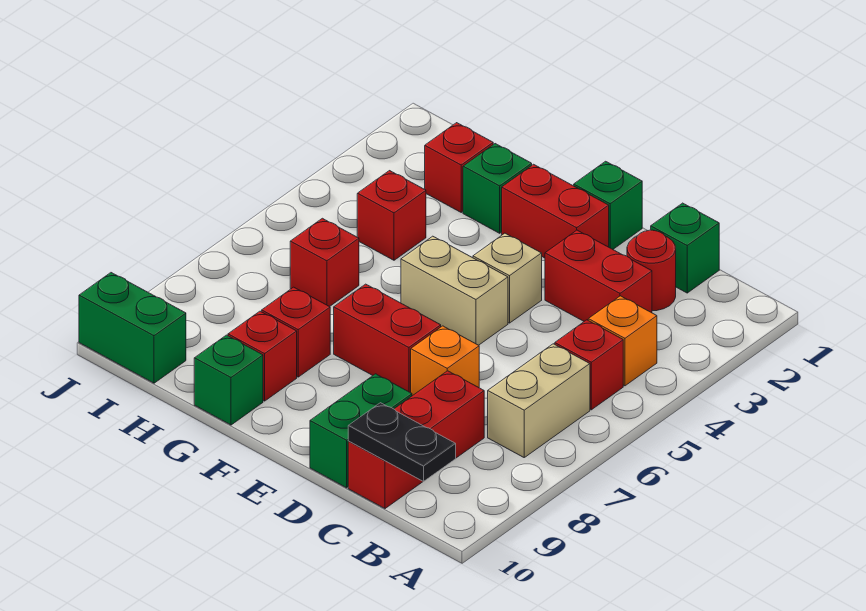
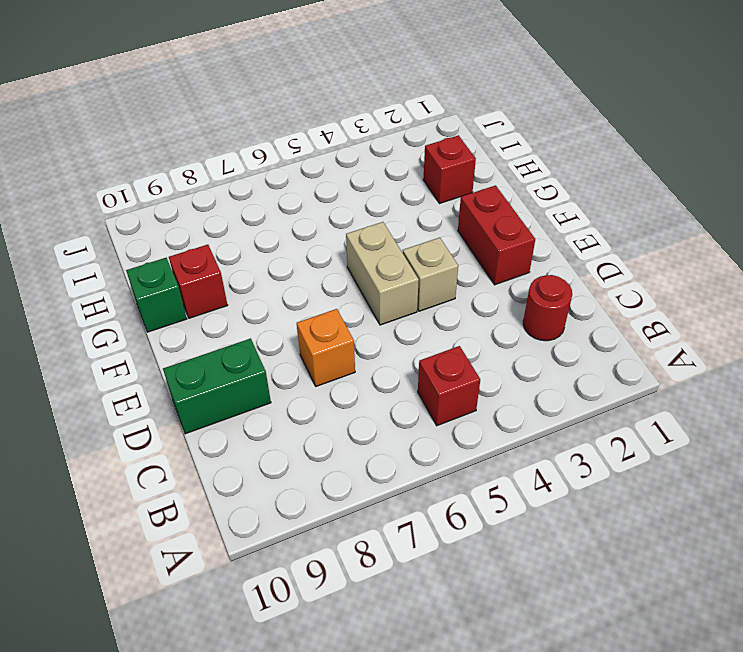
none -> orange 1x1 brick [588,296,657,386]
none -> tan 1x2 brick [488,344,590,457]
none -> green 1x1 brick [651,203,719,293]

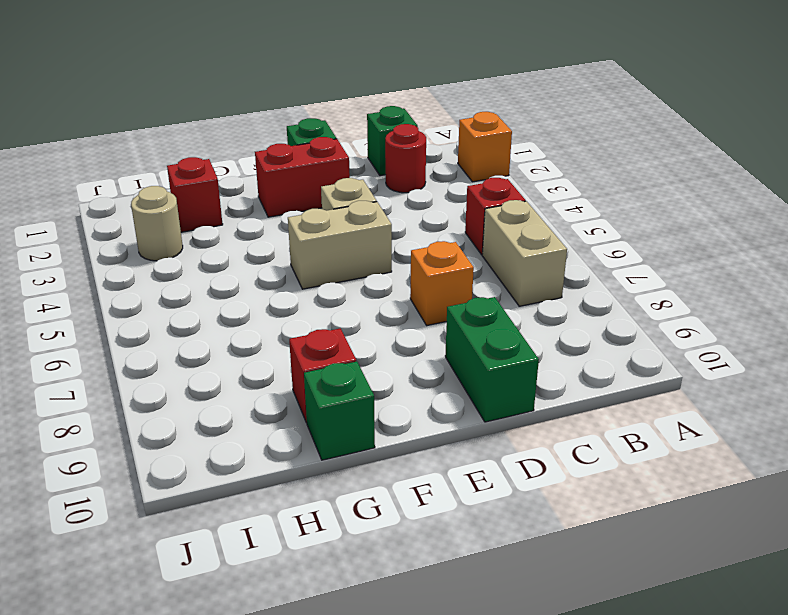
orange 1x1 brick [458,112,512,182] -> orange 1x1 brick moved to [588,296,657,386]
tan 1x1 round brick [131,186,183,261] -> none
none -> red 1x2 brick [545,230,652,321]
none -> red 1x3 brick [348,371,484,509]
none -> red 1x2 brick [334,284,441,393]

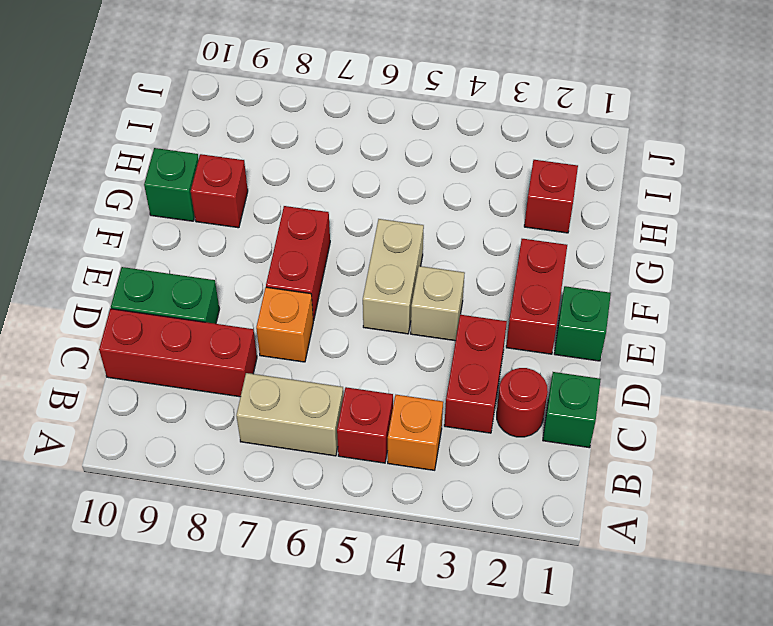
none -> green 1x1 brick [463,144,532,233]
none -> red 1x1 brick [262,287,330,377]
none -> red 1x1 brick [357,171,426,260]

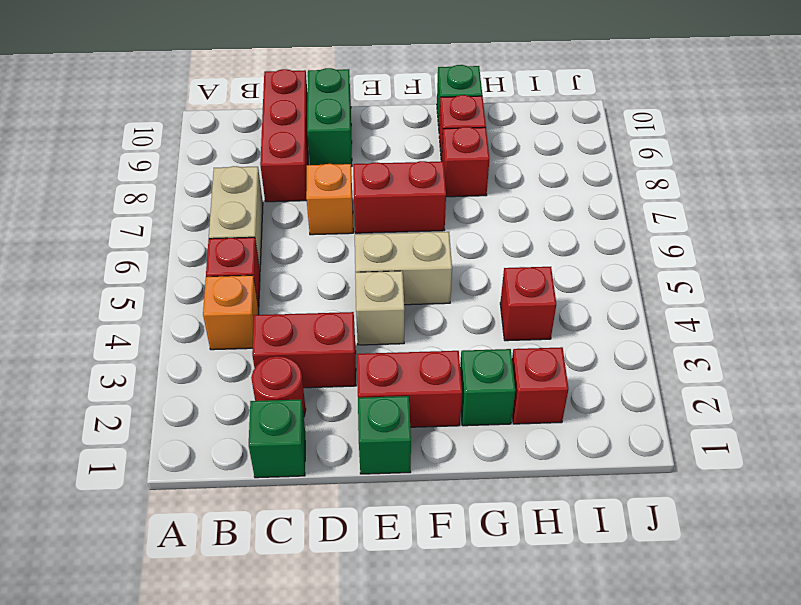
none -> red 1x1 brick [290,218,359,307]
none -> green 1x2 brick [79,273,186,383]
none -> black 1x2 plate [348,403,456,482]

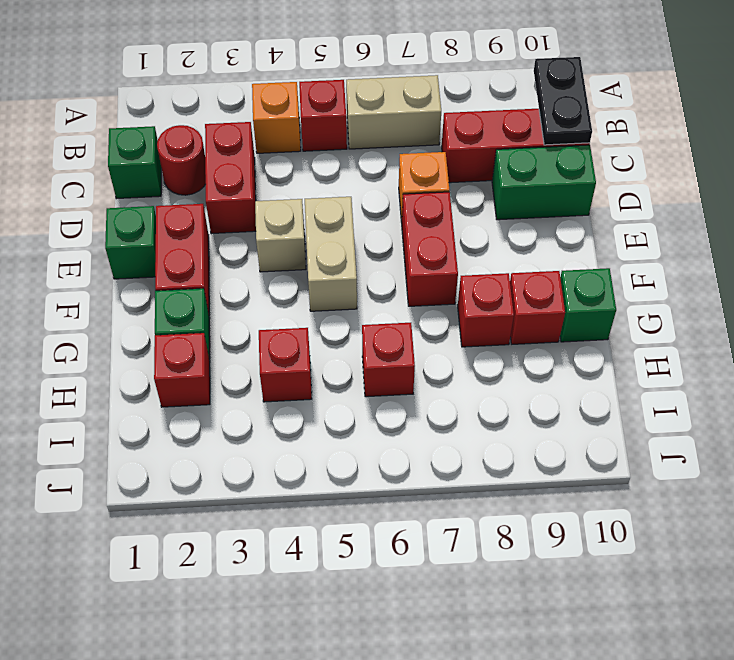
none -> green 1x2 brick [79,273,186,383]

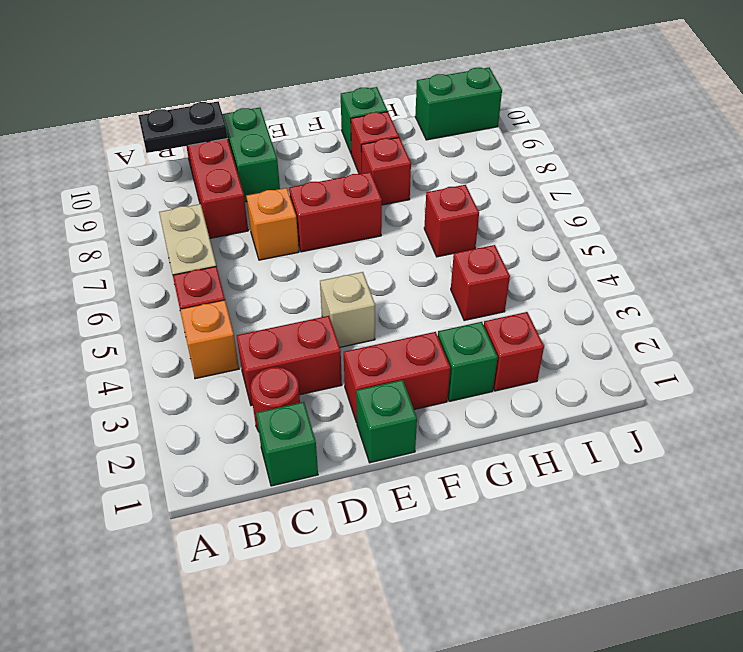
none -> tan 1x2 brick [401,236,508,345]

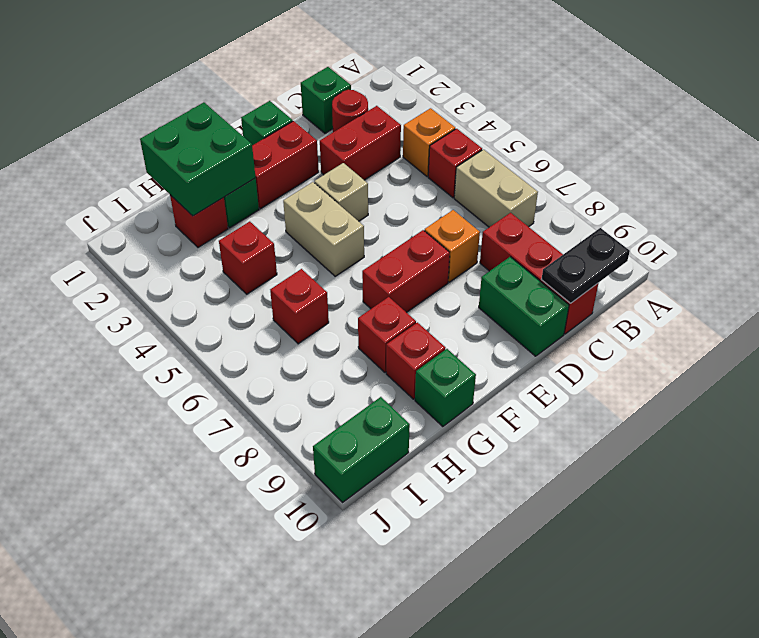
tan 1x2 brick [283,182,364,276] -> tan 1x2 brick turned to [401,236,508,345]
green 2x2 brick [140,102,256,216] -> none

